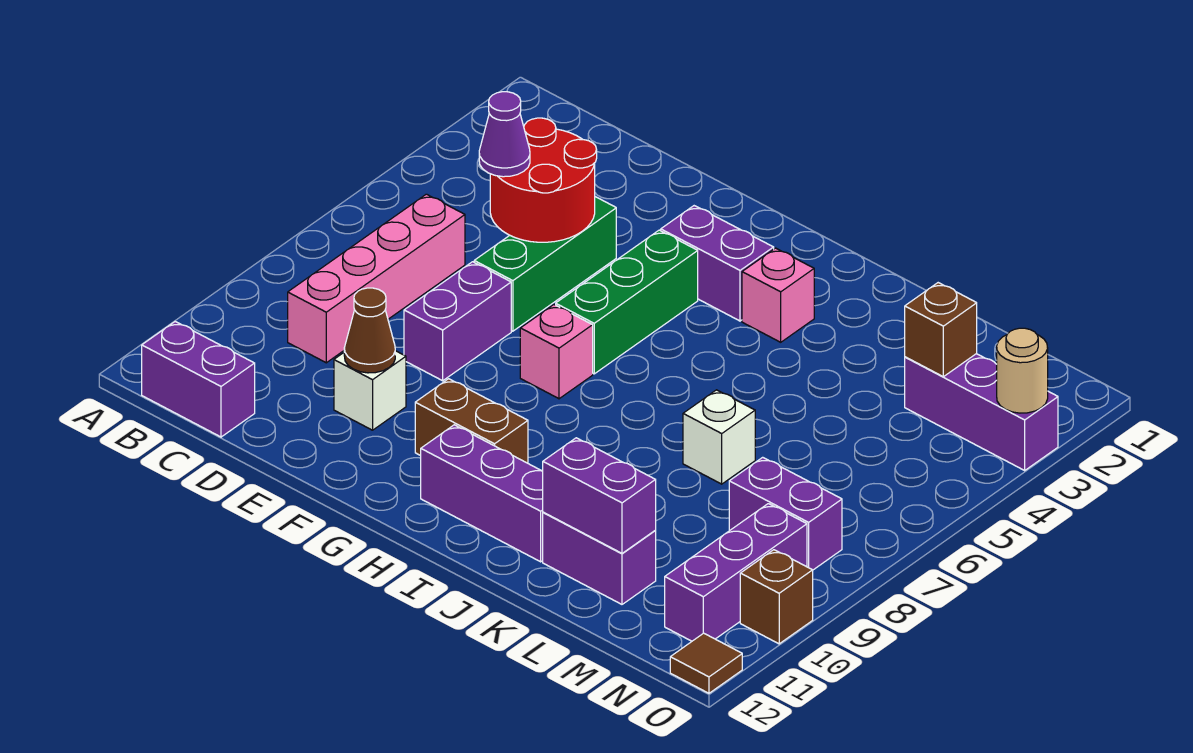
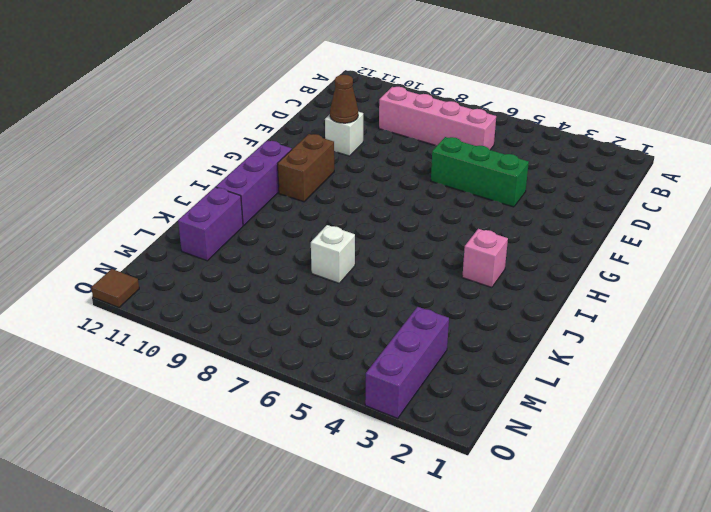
none -> purple 1x2 brick [142,322,255,437]
none -> purple 1x2 brick [404,262,511,381]
none -> purple 1x2 brick [661,206,774,321]

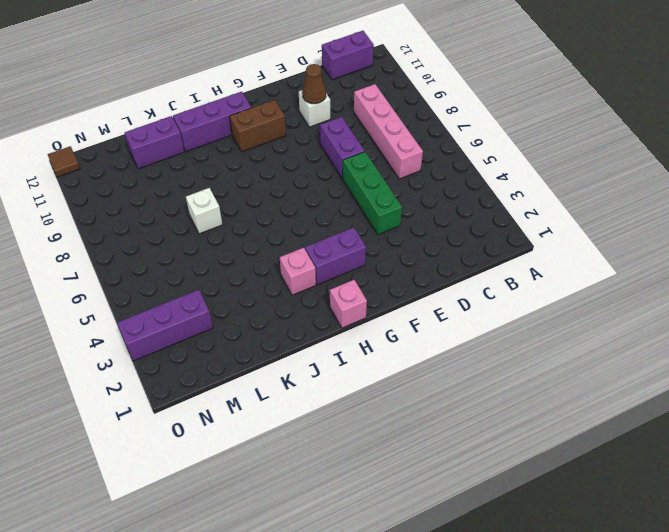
pink 1x1 brick [330,280,367,328] -> pink 1x1 brick moved to [520,305,593,399]
none -> green 1x3 brick [556,230,698,374]
none -> purple 1x2 brick [729,457,842,570]
none -> purple 1x3 brick [665,504,807,641]

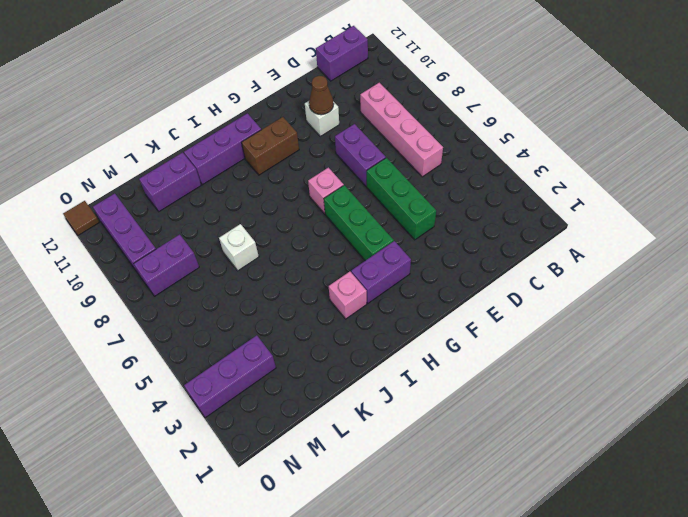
none -> brown 1x1 brick [740,550,813,644]
none -> red 2x2 round brick [490,118,597,242]
none -> purple 1x2 brick [543,438,656,553]

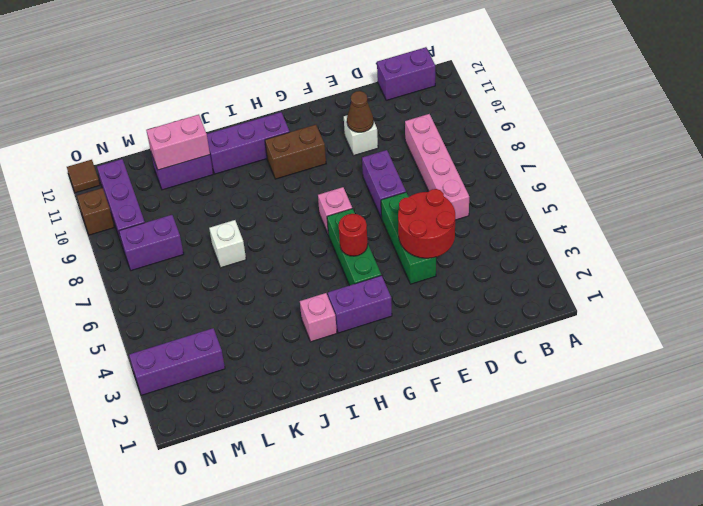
red 1x1 round brick [339,214,368,256] -> none
pink 1x2 brick [146,115,210,170] -> purple 1x2 brick [543,438,656,553]
none -> brown 1x1 brick [905,283,977,377]
none -> tan 1x1 round brick [997,328,1048,413]
none -> purple 1x1 cone [479,92,530,177]

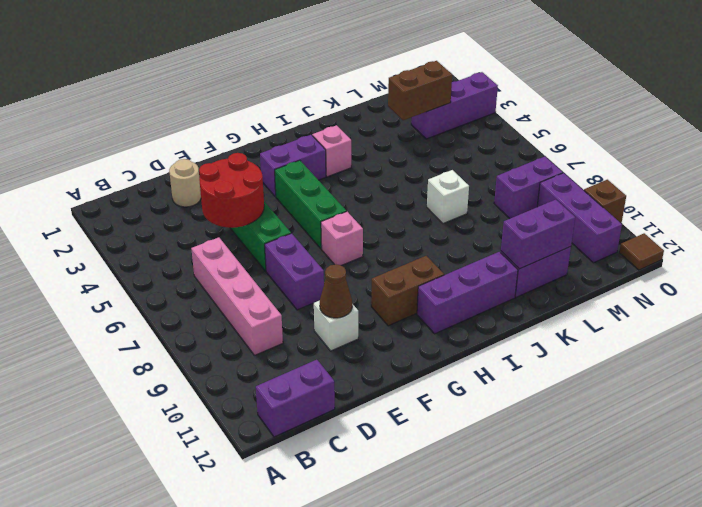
tan 1x1 round brick [169,159,201,207] -> tan 1x1 round brick moved to [997,328,1048,413]
brown 1x2 brick [388,61,452,120] -> brown 1x1 brick [905,283,977,377]
none -> purple 1x1 cone [479,92,530,177]

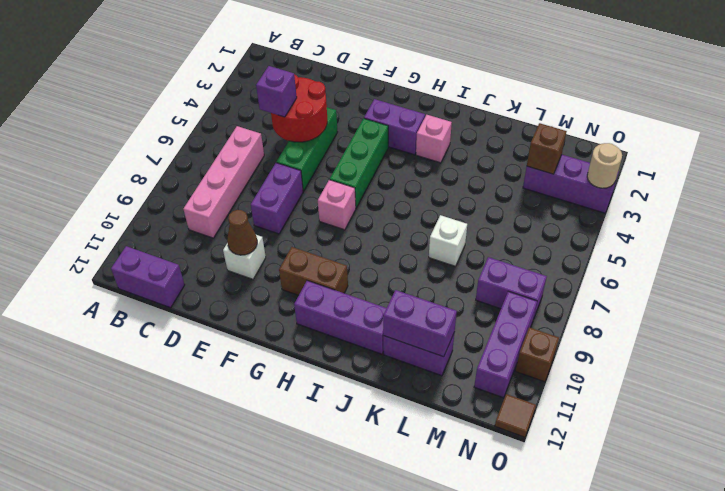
purple 1x1 brick [256,66,297,117] -> purple 1x1 cone [479,92,530,177]

